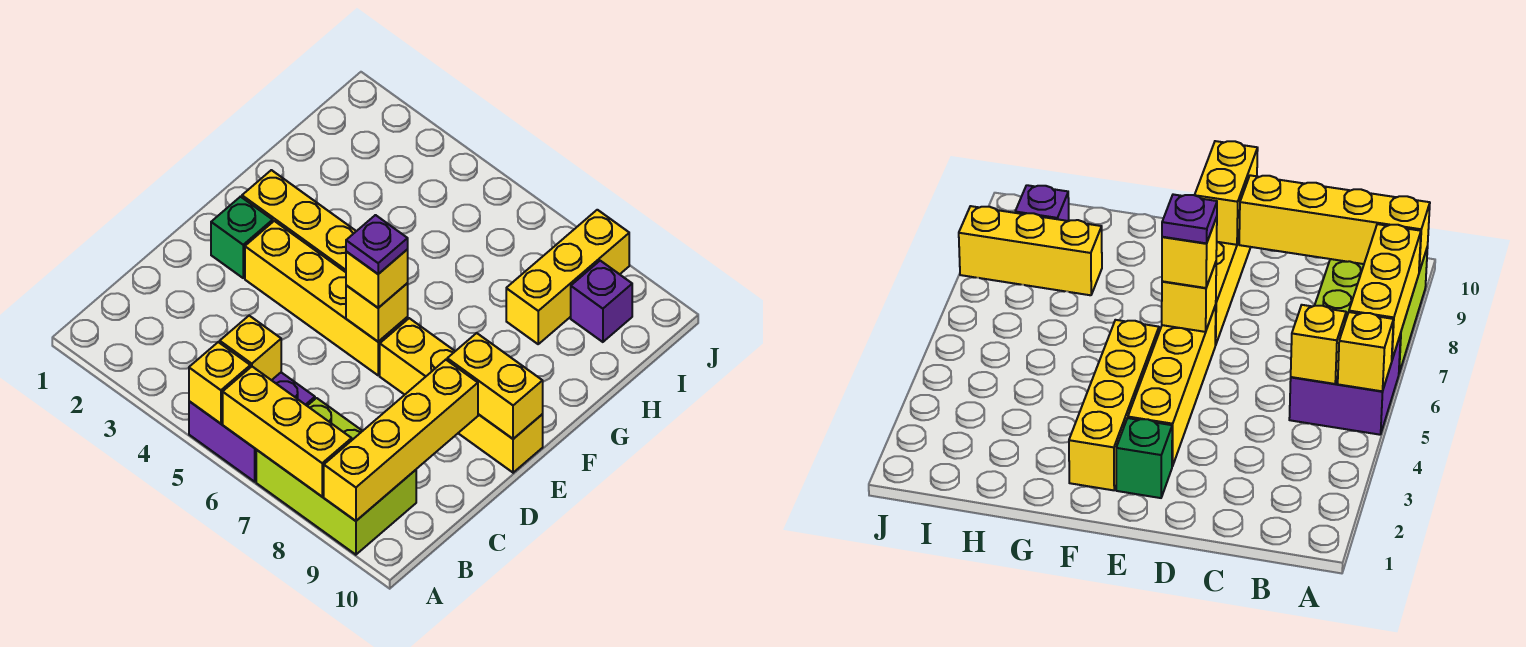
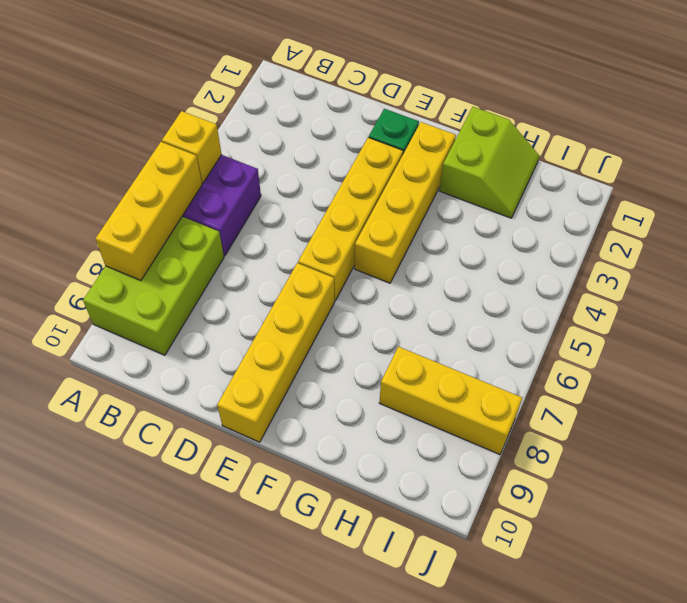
lime 2x2 slope [440,107,539,218] -> none
none -> purple 1x1 brick [571,261,632,342]
none -> yellow 1x4 brick [324,360,478,521]
none -> yellow 1x1 brick [220,316,281,380]

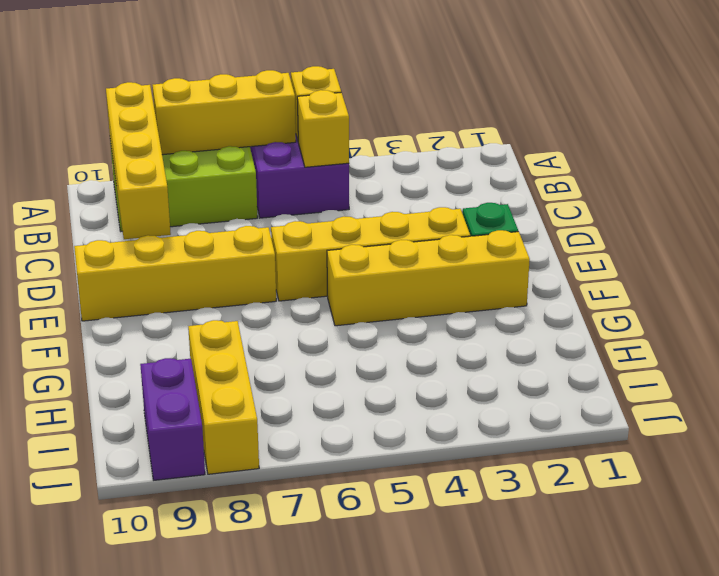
purple 1x2 brick [140,358,205,480] -> purple 1x1 brick [571,261,632,342]
none -> yellow 1x1 brick [346,283,408,342]
none -> yellow 1x2 brick [447,333,543,439]
none -> yellow 1x1 brick [346,250,408,308]

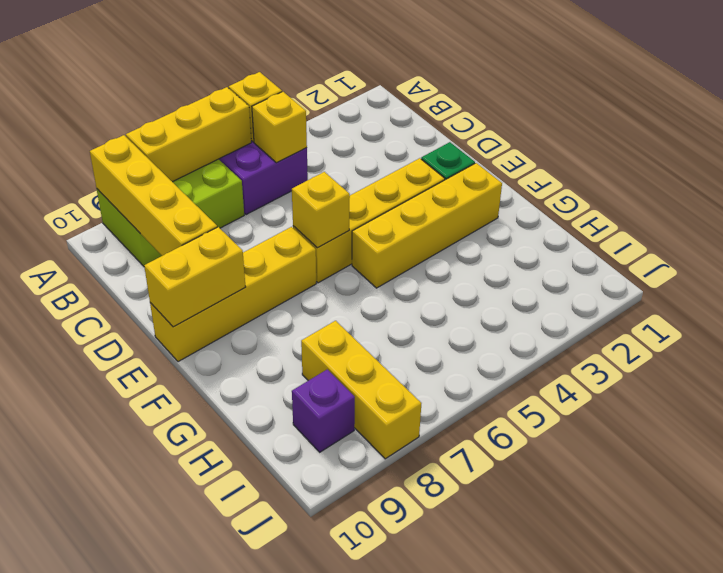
none -> yellow 1x1 brick [346,250,408,308]
none -> purple 1x1 plate [346,215,408,274]

